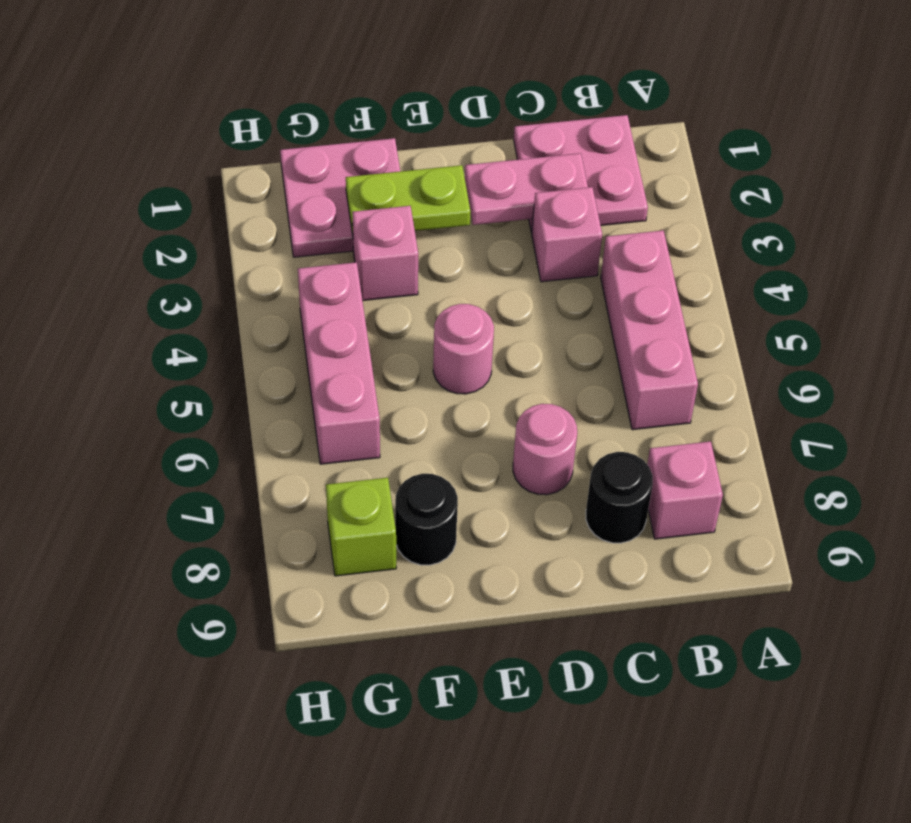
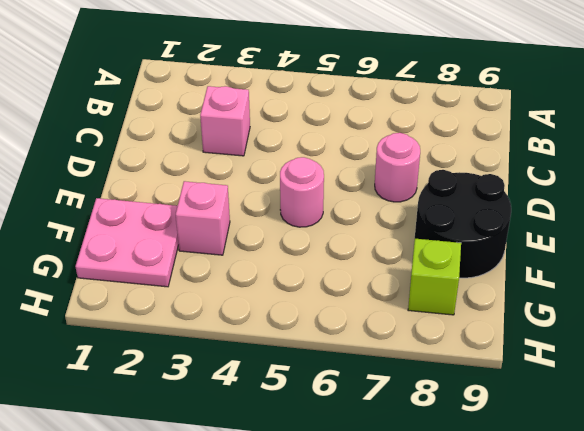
black 2x2 round brick [415,170,511,278] -> black 1x1 round brick [395,474,458,565]
none -> pink 2x2 plate [514,115,648,232]
none -> pink 1x3 brick [601,231,698,430]
none -> pink 1x1 brick [647,441,723,539]

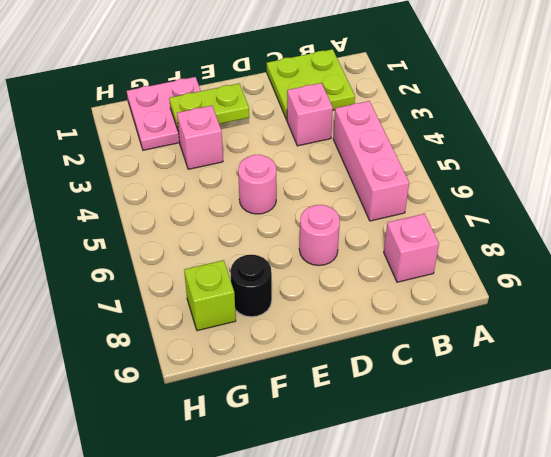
lime 2x2 plate [267,49,355,120] -> pink 2x2 plate [514,115,648,232]
none -> black 1x1 round brick [586,452,653,543]
none -> pink 1x3 brick [298,262,380,464]
none -> pink 1x2 plate [465,153,588,225]

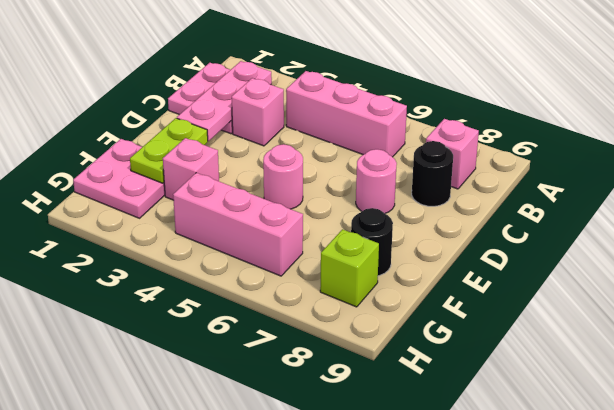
pink 1x3 plate [177,61,272,141] -> pink 1x2 plate [465,153,588,225]

